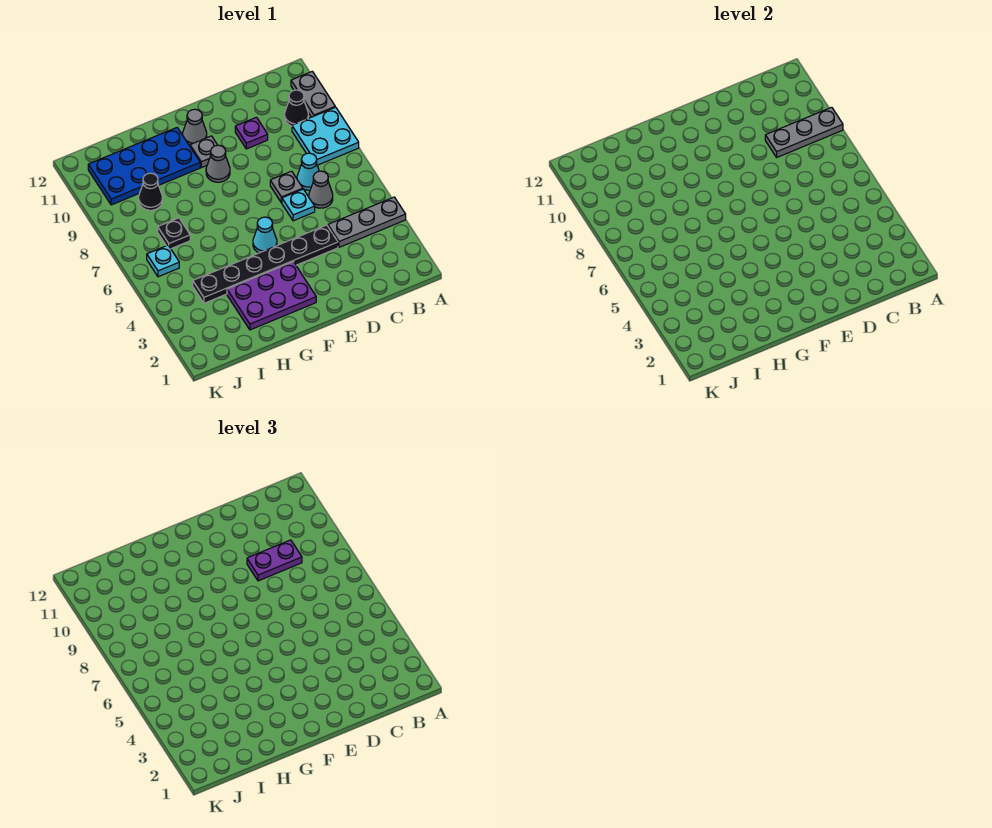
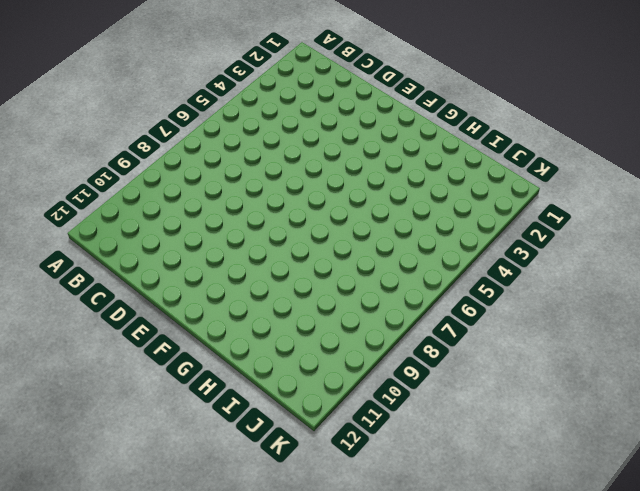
none -> grey 1x3 plate [328,197,406,247]
none -> cyan 2x2 plate [292,107,359,165]
none -> grey 1x2 plate [291,71,335,117]

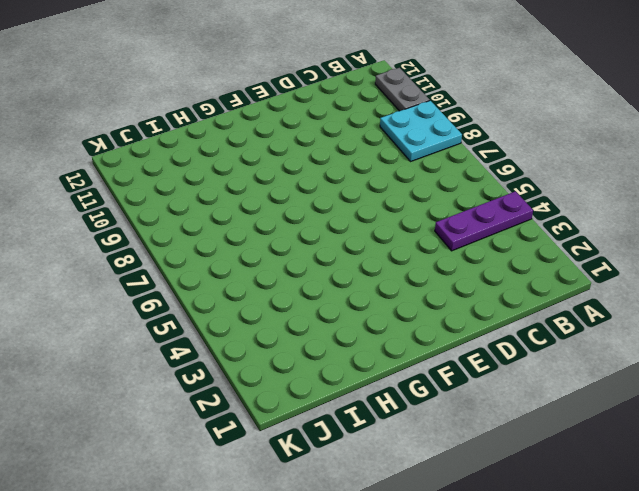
purple 1x3 plate [435,191,533,251] -> grey 1x3 plate [328,197,406,247]
none -> black 1x1 cone [285,90,308,126]
none -> grey 1x1 cone [309,171,333,208]
none -> cyan 1x1 cone [297,153,319,190]

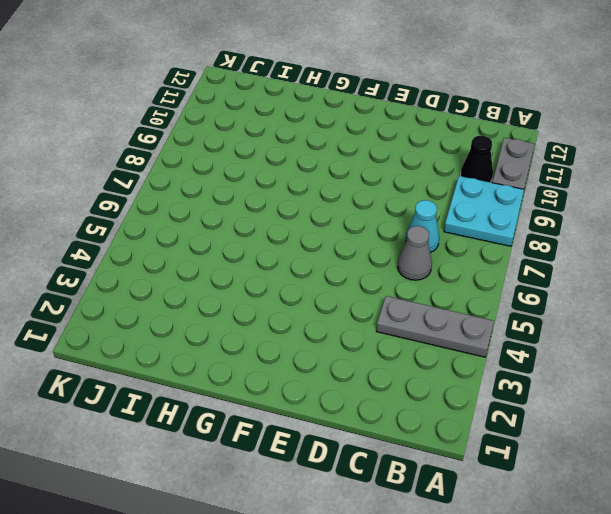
none -> black 1x6 plate [193,225,338,303]
none -> cyan 1x1 plate [282,189,315,221]
none -> grey 1x1 plate [270,171,303,203]

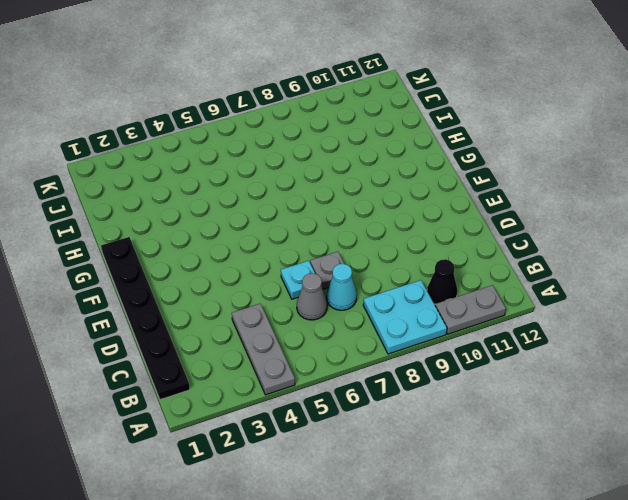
black 1x6 plate [101,237,190,400] -> black 1x6 plate moved to [193,225,338,303]
none -> purple 1x1 plate [235,117,268,149]
none -> purple 2x3 plate [227,262,316,330]
none -> cyan 1x1 cone [253,217,277,253]

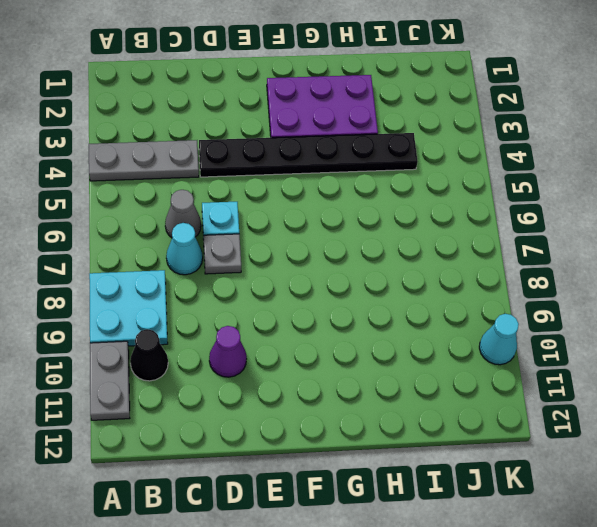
purple 1x1 cone [209,326,247,377] -> purple 1x1 plate [235,117,268,149]
cyan 1x1 cone [479,314,519,365] -> cyan 1x1 cone moved to [253,217,277,253]
none -> grey 1x1 cone [206,145,230,182]
none -> grey 1x1 plate [190,136,217,168]
none -> grey 1x1 cone [183,109,207,146]

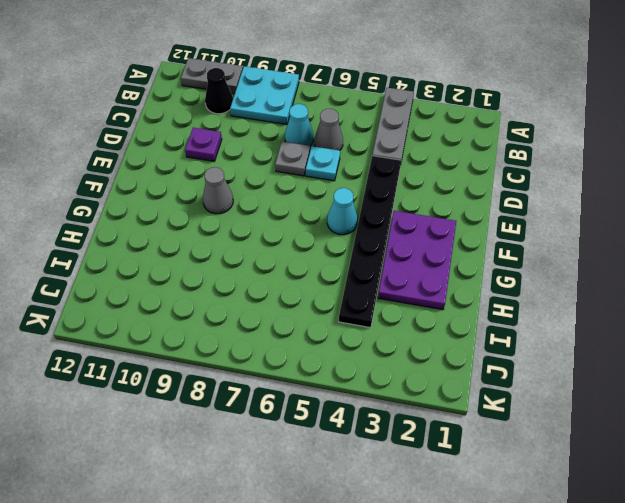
none -> grey 1x1 plate [190,136,217,168]
none -> grey 1x1 cone [183,109,207,146]
none -> blue 2x4 plate [88,128,200,205]

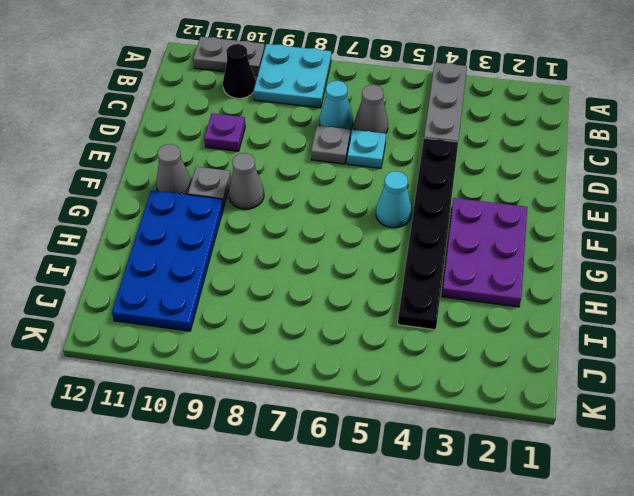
none -> black 1x1 plate [158,218,190,249]
none -> black 1x1 cone [139,173,162,210]
none -> cyan 1x1 plate [147,245,179,277]

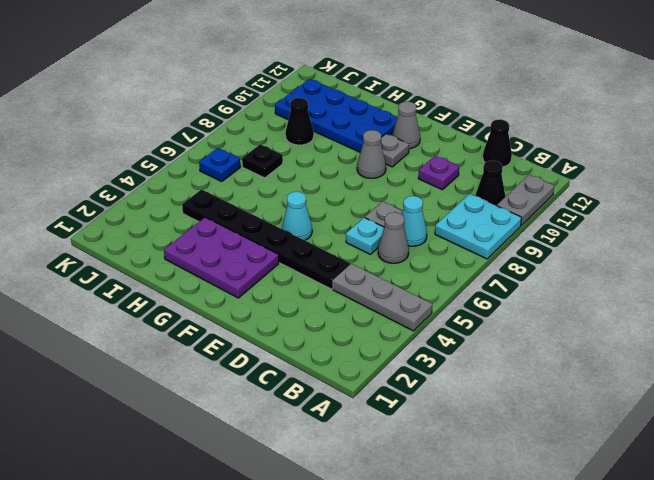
black 1x1 cone [483,119,512,167] -> none
blue 1x1 plate [199,148,240,182] -> cyan 1x1 plate [147,245,179,277]
none -> grey 1x3 plate [765,107,843,157]
none -> purple 1x2 plate [247,540,302,581]

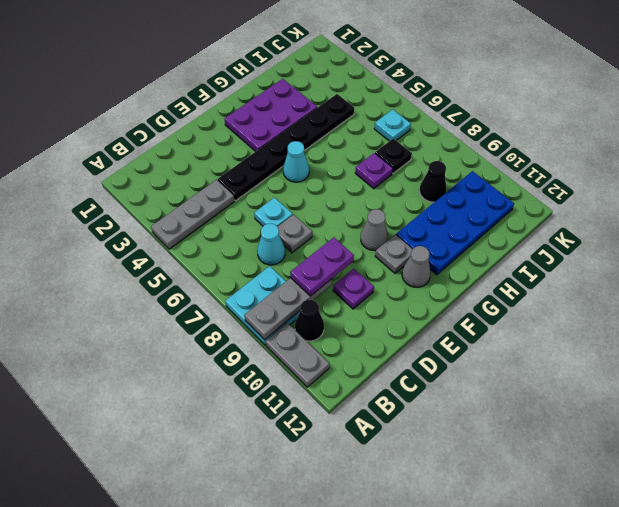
purple 1x1 plate [355,153,393,189] -> none
none -> grey 1x1 cone [309,171,333,208]

